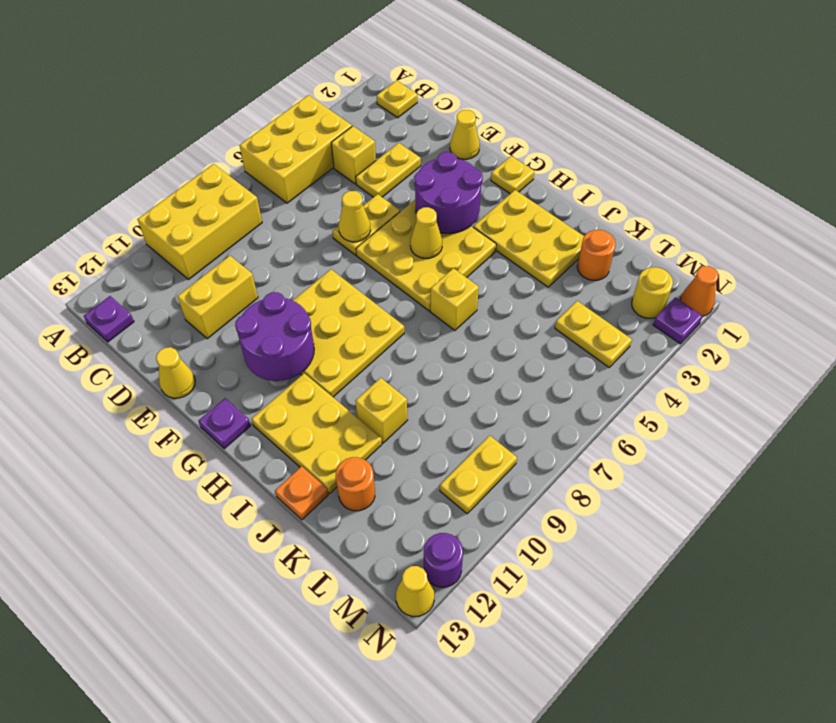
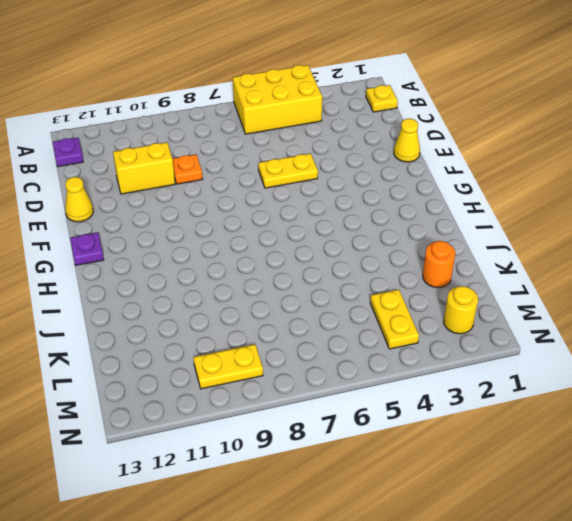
orange 1x1 plate [172,154,203,184] -> orange 1x1 plate moved to [275,466,328,520]
none -> yellow 2x3 brick [138,164,262,279]
none -> yellow 1x1 brick [331,126,376,184]
none -> yellow 1x2 plate [356,143,421,197]
none -> yellow 3x3 plate [356,200,496,311]

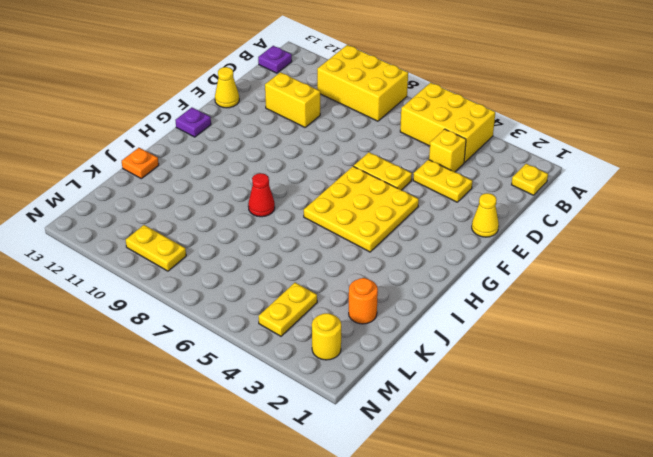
red 1x1 cone [248,173,275,217] -> none
none -> yellow 3x3 plate [293,269,404,397]
none -> yellow 1x1 plate [491,156,534,194]
none -> yellow 2x3 plate [473,190,584,287]
none -> yellow 2x3 plate [251,373,382,493]

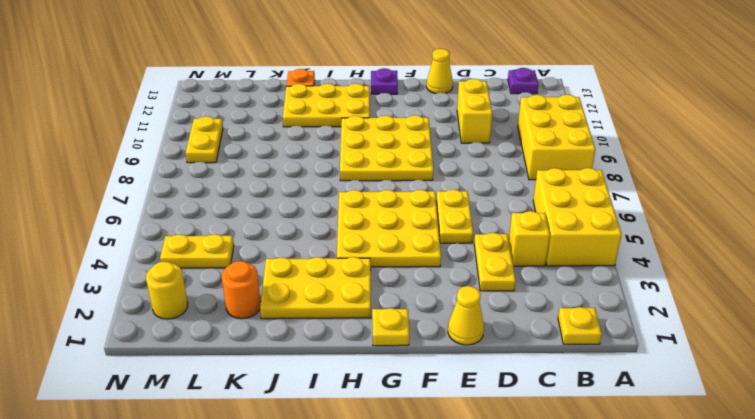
none -> yellow 1x1 brick [430,268,479,330]
none -> yellow 1x1 brick [356,378,407,443]
none -> orange 1x1 round brick [336,457,375,511]
none -> orange 1x1 cone [680,266,719,316]

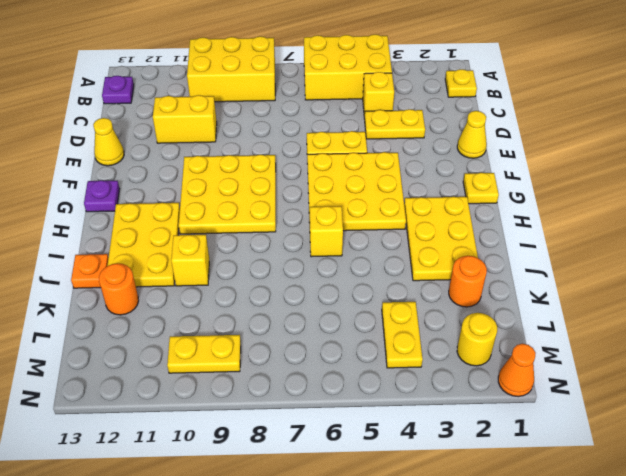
none -> purple 1x1 plate [653,298,702,344]
none -> purple 1x1 round brick [424,533,463,587]
none -> yellow 1x1 cone [396,566,435,616]
none -> yellow 1x1 cone [339,191,371,242]

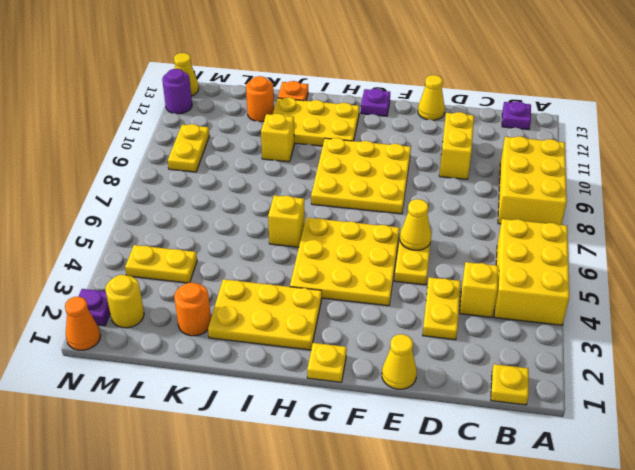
none -> purple 2x2 round brick [414,152,483,233]
none -> purple 2x2 round brick [235,292,314,381]
none -> yellow 1x1 cone [410,207,442,258]

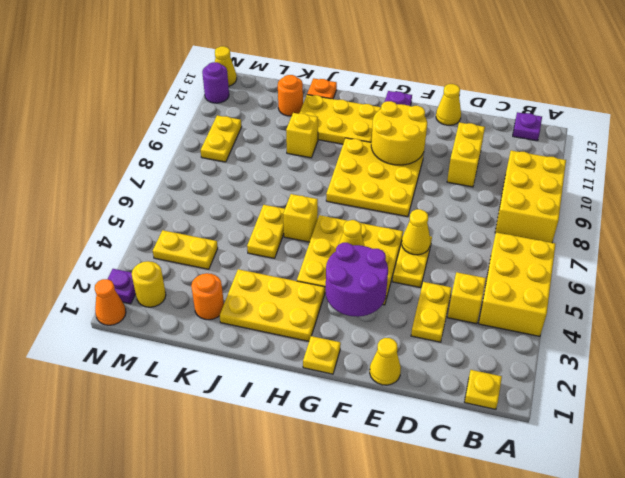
yellow 2x2 round brick [371,101,427,165] -> purple 2x2 round brick [235,292,314,381]
yellow 1x2 plate [247,205,285,258] -> none

